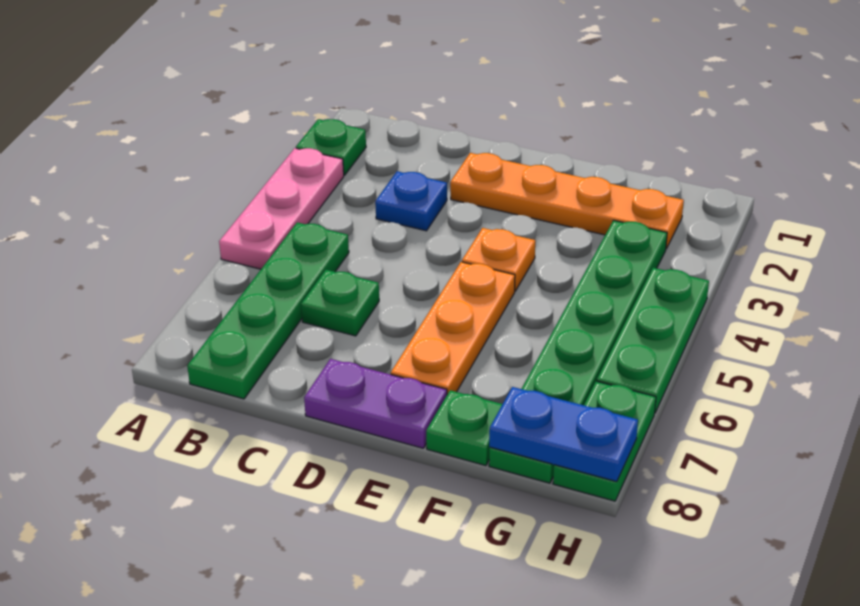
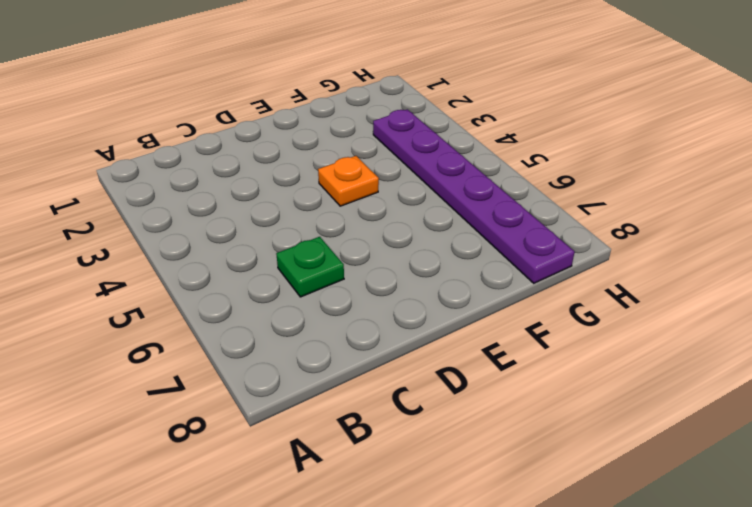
purple 1x6 plate [373,109,574,283] -> green 1x6 plate [489,220,667,483]
none -> green 1x1 plate [296,119,366,175]
none -> pink 1x3 plate [219,148,344,269]
none -> green 1x4 plate [187,223,349,399]

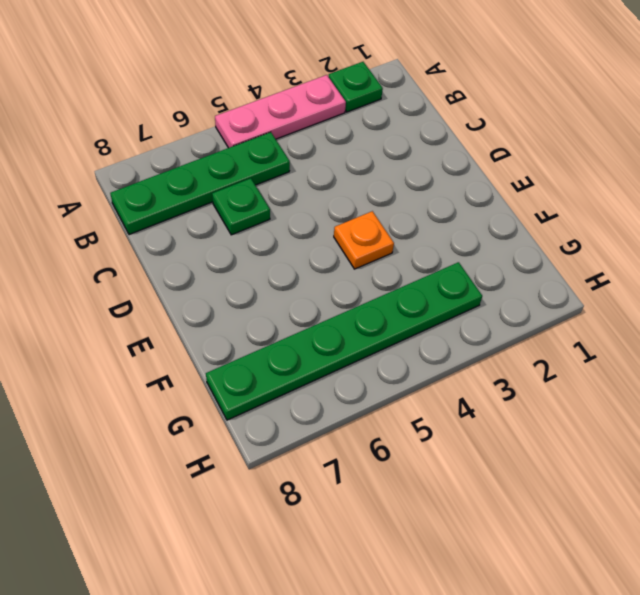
none -> blue 1x1 plate [375,171,447,231]
none -> orange 1x4 plate [450,153,684,249]
none -> purple 1x2 plate [304,359,447,448]

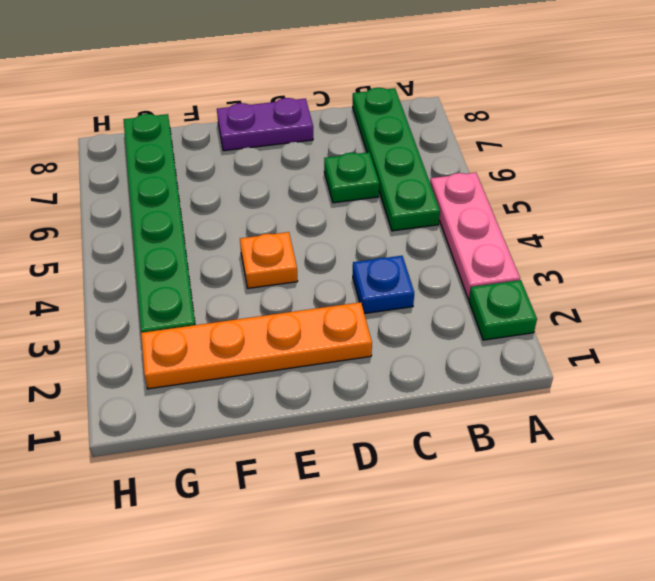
none -> orange 1x3 plate [391,262,515,394]
none -> green 1x1 plate [426,390,502,466]
none -> green 1x3 plate [597,268,709,413]

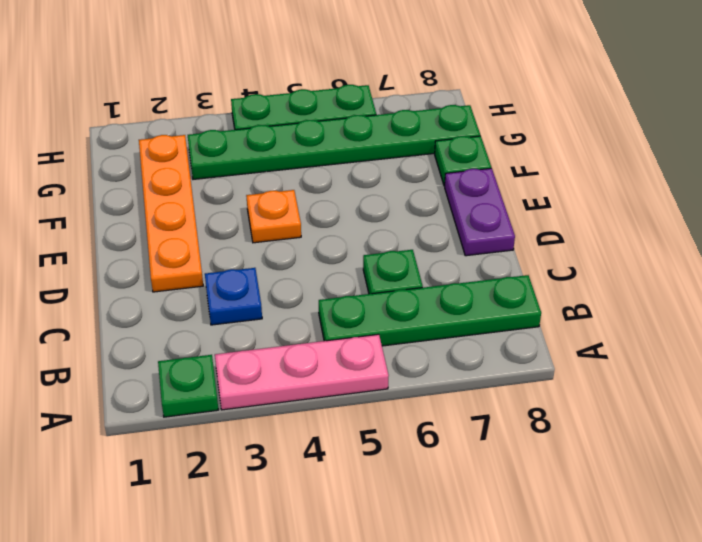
none -> orange 1x3 plate [391,262,515,394]
none -> green 1x2 plate [553,381,656,501]
none -> blue 1x2 plate [489,387,638,482]

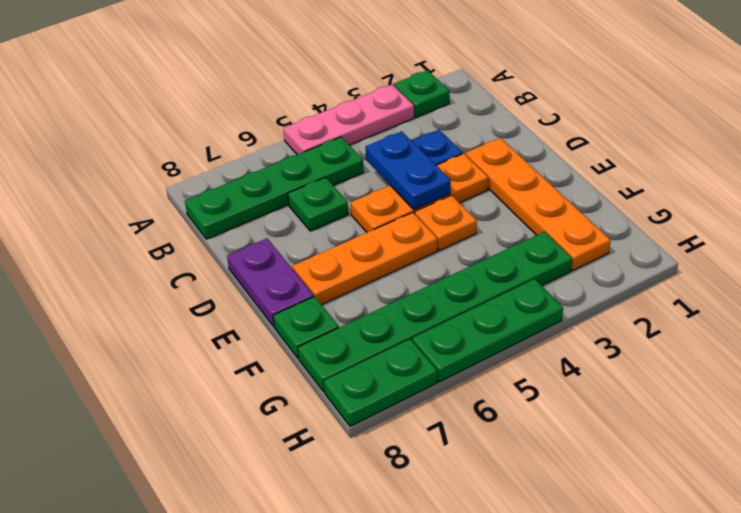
blue 1x2 plate [366,131,451,209] -> blue 1x2 plate moved to [489,387,638,482]
orange 1x3 plate [351,153,488,232] -> none

